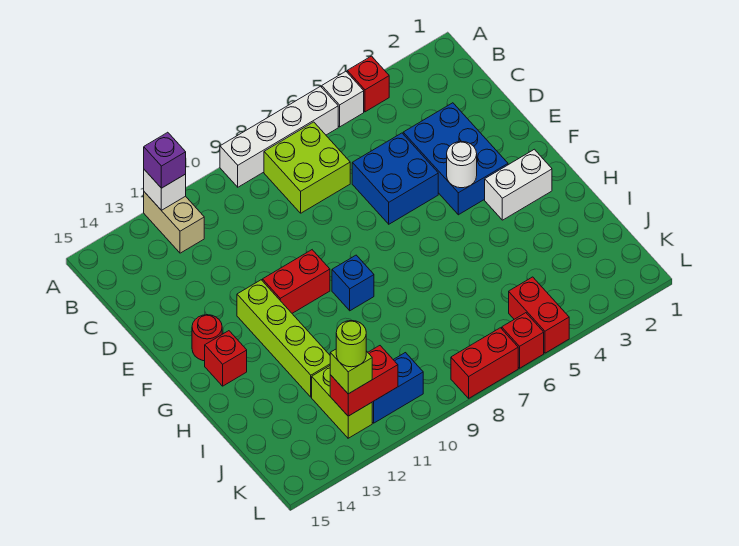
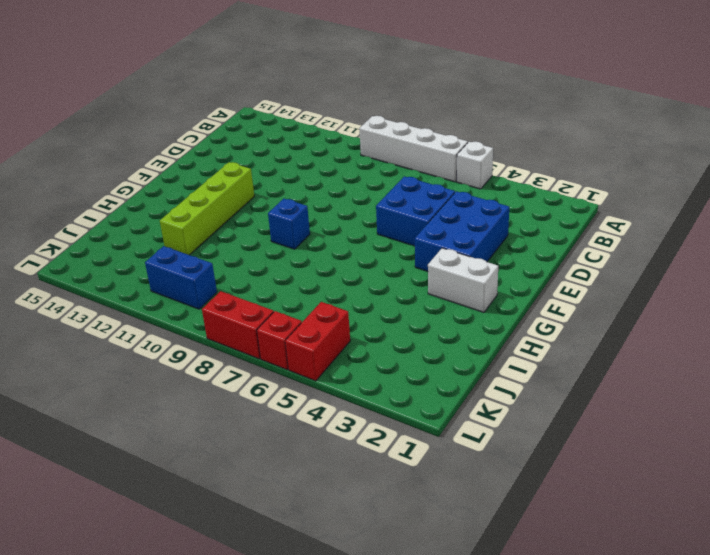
none -> red 1x1 brick [347,56,389,112]
none -> tan 1x2 brick [144,192,204,253]
none -> lime 2x2 brick [264,122,350,213]

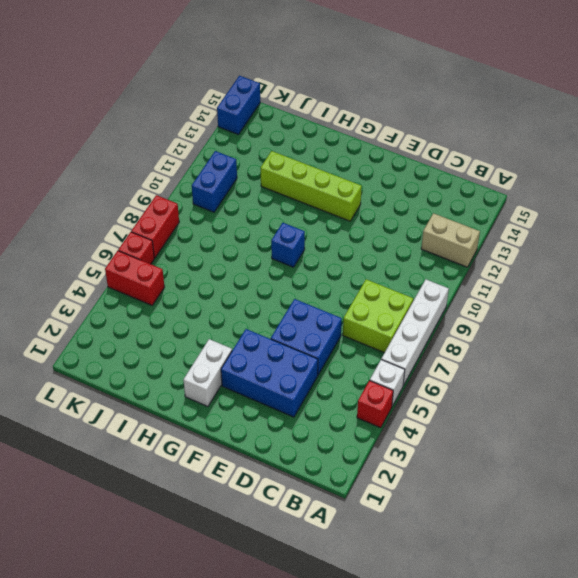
blue 1x2 brick [217,76,260,135] -> none
none -> red 1x2 brick [262,250,330,313]
none -> red 1x1 round brick [192,315,222,361]
none -> red 1x1 brick [205,331,247,386]

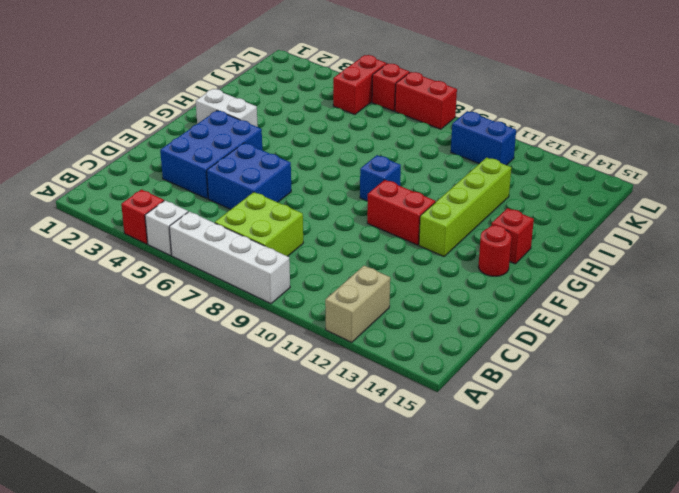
none -> lime 1x2 brick [312,366,372,438]
none -> white 1x1 brick [144,170,186,211]
none -> white 1x1 round brick [447,141,477,188]

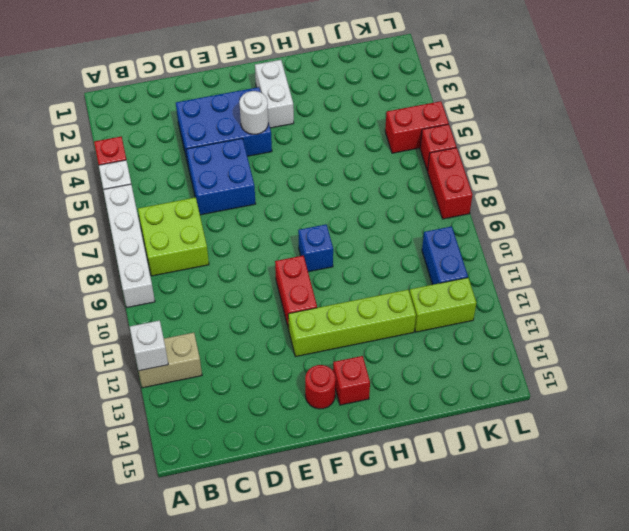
none -> red 1x2 brick [330,346,398,416]
none -> purple 1x1 brick [144,132,186,188]
none -> lime 1x1 brick [330,349,372,394]

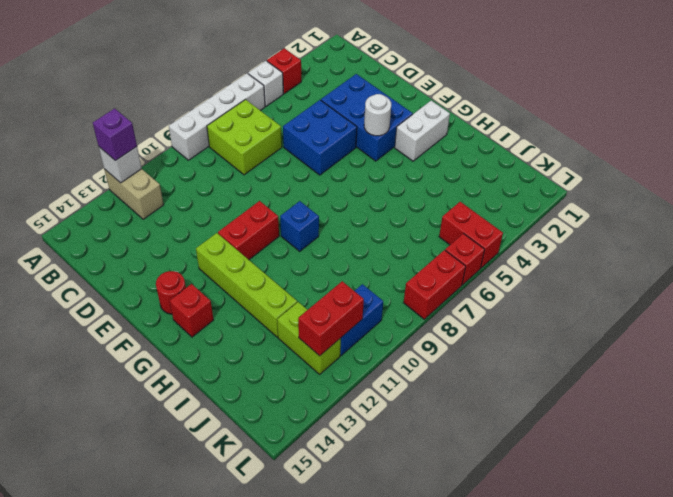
none -> lime 1x1 brick [330,349,372,394]
none -> lime 1x1 round brick [336,321,366,367]

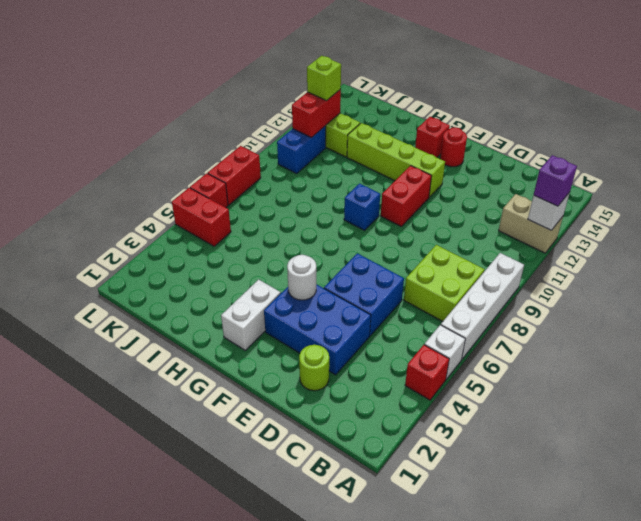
lime 1x1 round brick [299,345,329,391] -> lime 1x1 round brick moved to [336,321,366,367]

